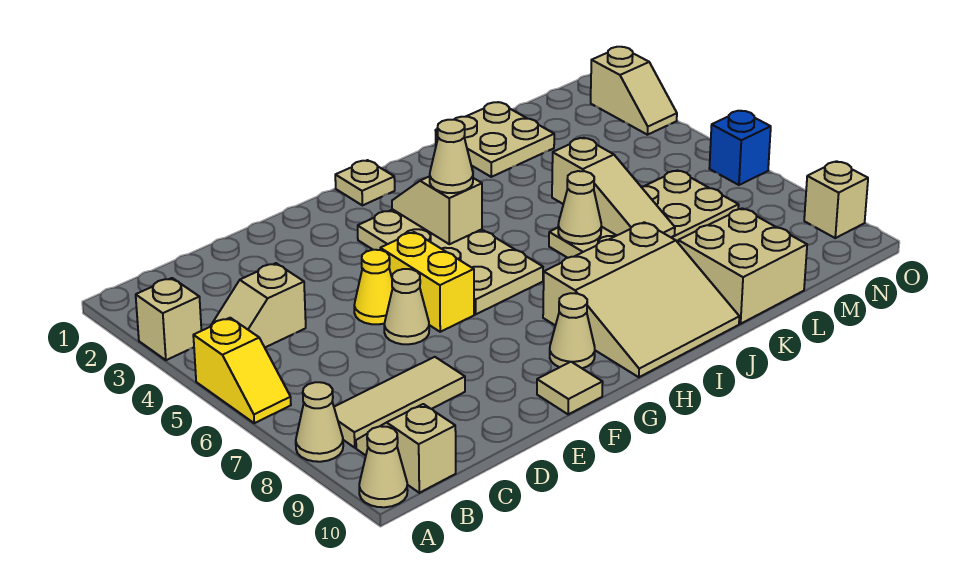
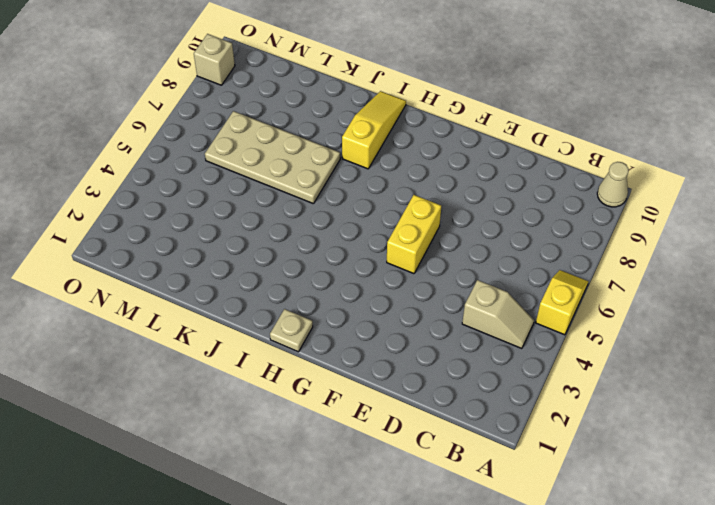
yellow 1x3 slope [342,91,406,169] -> tan 3x3 slope [543,222,739,377]
none -> tan 1x1 brick [136,278,201,360]
none -> tan 1x1 cone [296,382,343,462]
none -> tan 1x3 tile [334,357,465,448]

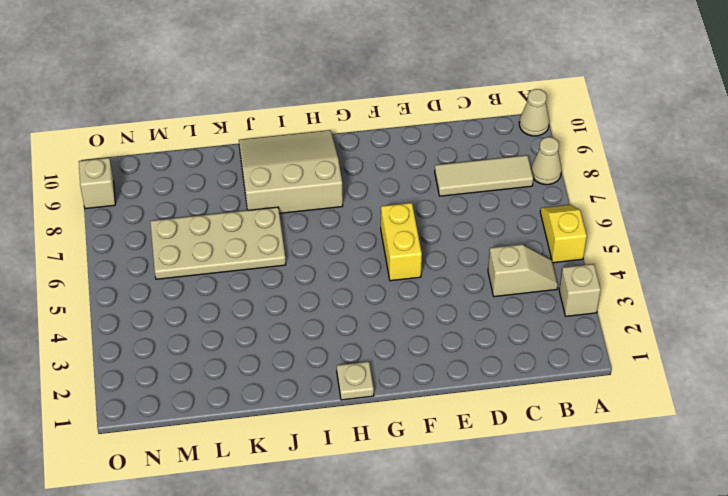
none -> tan 1x2 slope [356,404,456,493]
none -> yellow 1x1 cone [354,250,393,324]
none -> tan 1x1 cone [384,269,429,344]

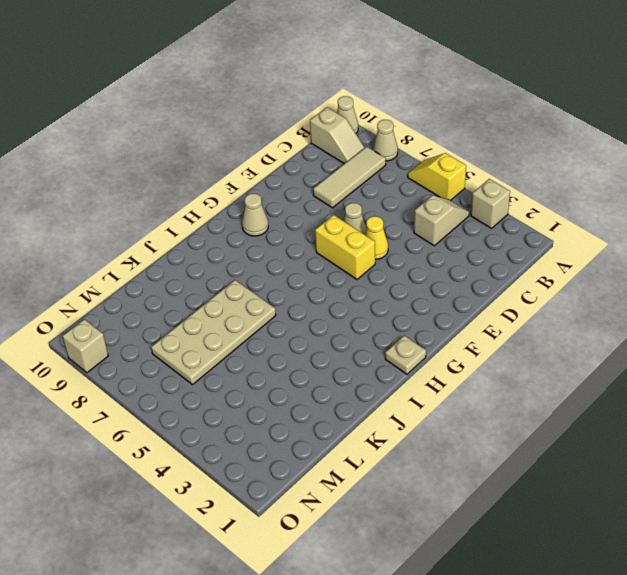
none -> tan 1x1 tile [537,362,603,414]
none -> tan 2x4 plate [358,209,543,314]
none -> tan 3x3 slope [543,222,739,377]

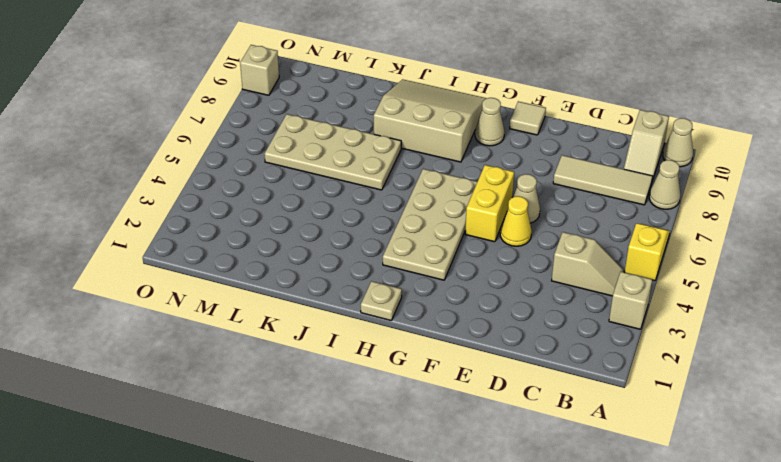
none -> tan 2x2 plate [435,102,554,177]
none -> tan 2x2 brick [678,208,807,324]
none -> tan 1x2 slope [591,47,677,135]

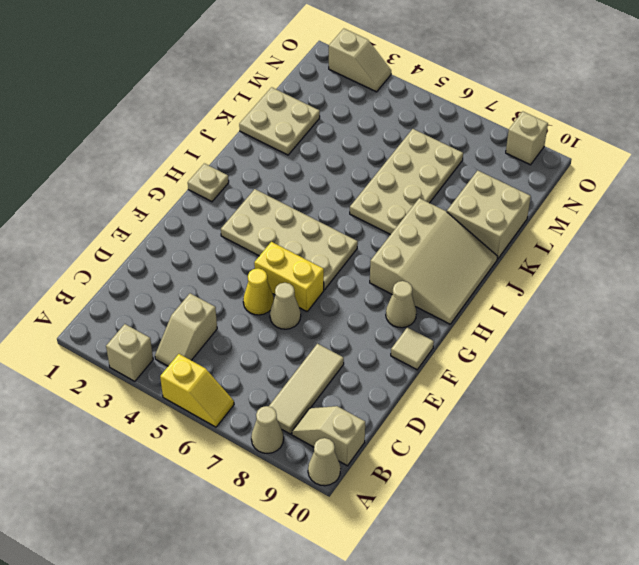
none -> blue 1x1 brick [709,111,771,185]
none -> tan 1x2 slope [392,176,482,244]
none -> tan 1x1 cone [558,171,601,244]

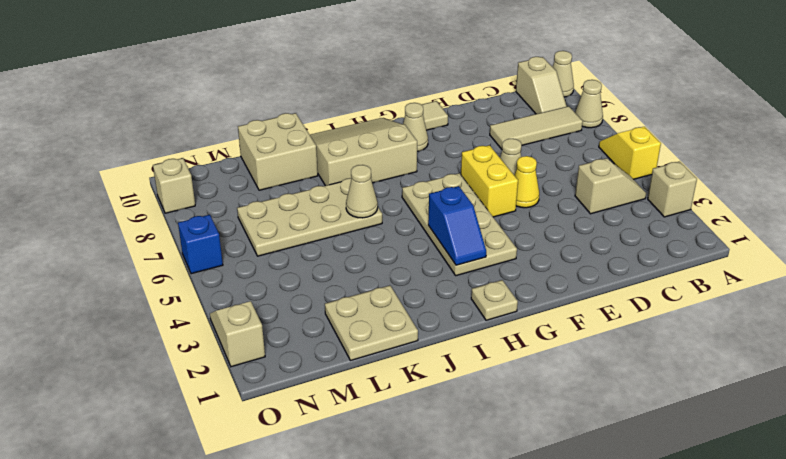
blue 1x2 slope [428,186,486,265] -> tan 1x2 slope [392,176,482,244]
none -> tan 1x3 slope [552,138,675,237]
none -> tan 1x1 cone [430,120,473,193]

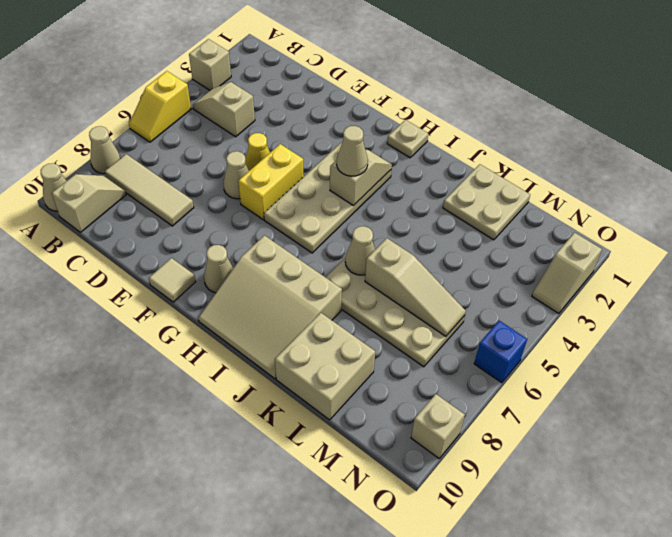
tan 1x3 slope [365,238,466,336] -> tan 1x3 slope turned to [552,138,675,237]

